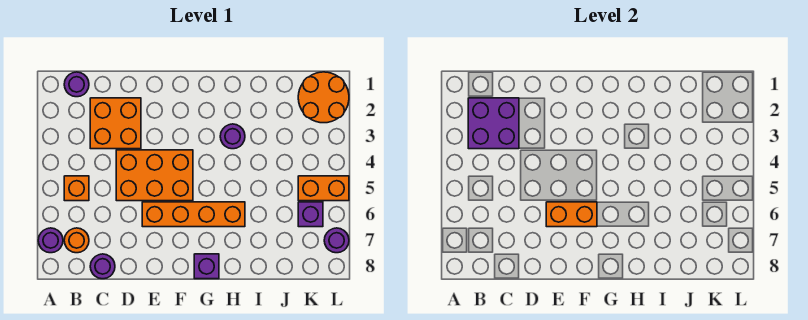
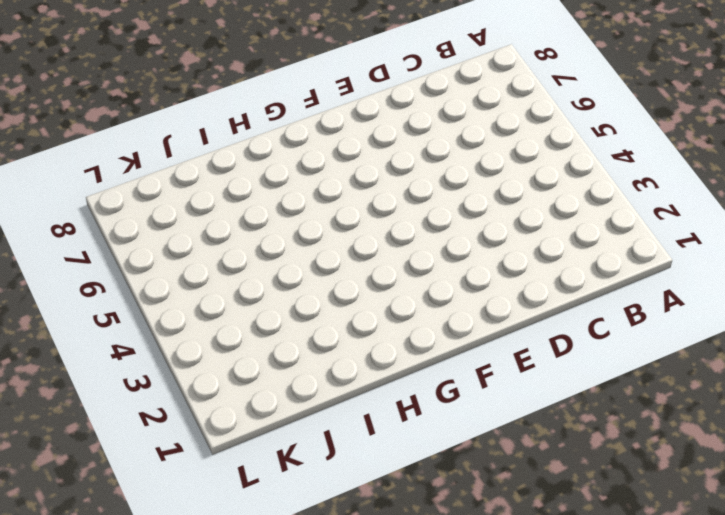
none -> purple 1x1 round brick [38,228,63,253]
none -> purple 1x1 round brick [64,72,89,97]
none -> orange 1x1 brick [64,176,89,201]

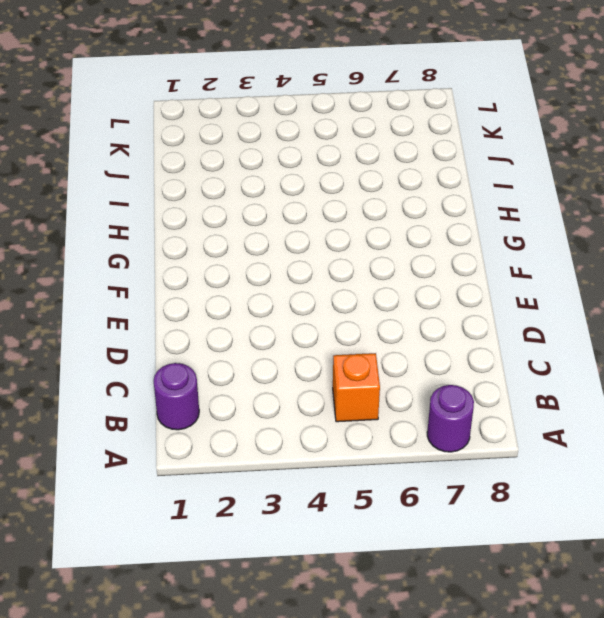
none -> orange 1x1 round brick [64,228,89,253]
none -> orange 2x2 brick [90,98,141,149]
none -> purple 1x1 round brick [90,254,115,279]

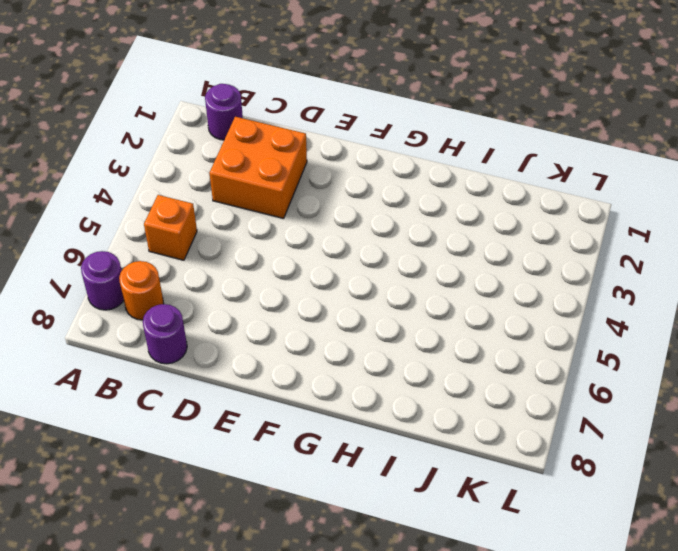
none -> orange 2x3 brick [116,150,193,201]
none -> orange 1x4 brick [142,202,245,227]
none -> purple 1x1 brick [194,254,219,279]

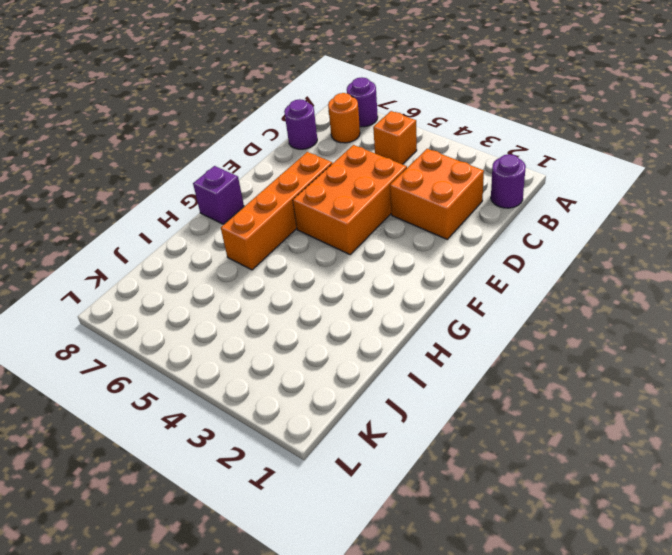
none -> purple 1x1 round brick [220,124,245,149]
none -> orange 2x2 round brick [298,72,349,123]
none -> orange 1x2 brick [298,176,349,201]

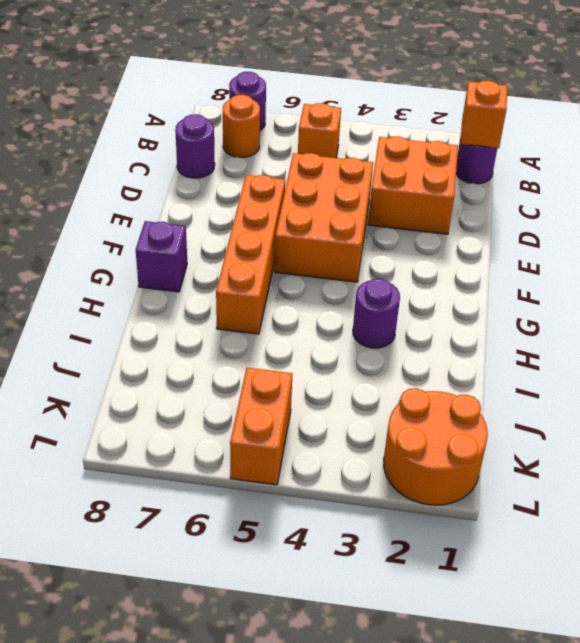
orange 1x1 brick [460,81,507,148] -> none
none -> purple 1x1 brick [298,202,323,227]
none -> purple 1x1 round brick [324,228,349,253]
none -> purple 2x2 brick [468,98,519,149]

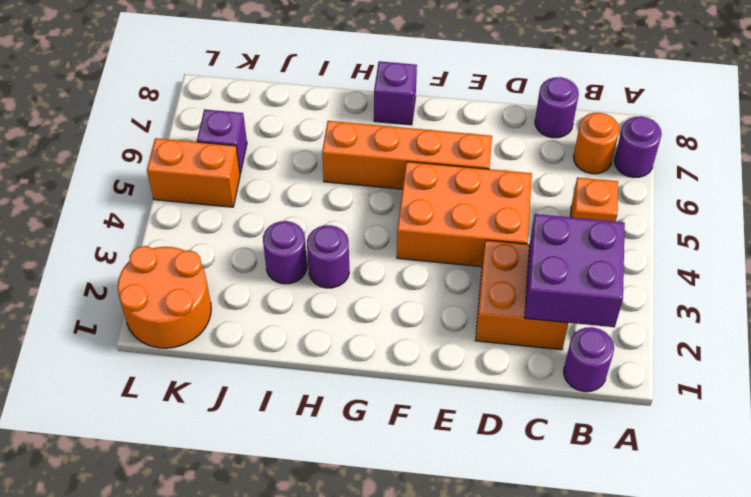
purple 1x1 round brick [263,221,307,284] -> purple 1x1 round brick moved to [324,228,349,253]
none -> orange 1x2 brick [546,202,597,227]

